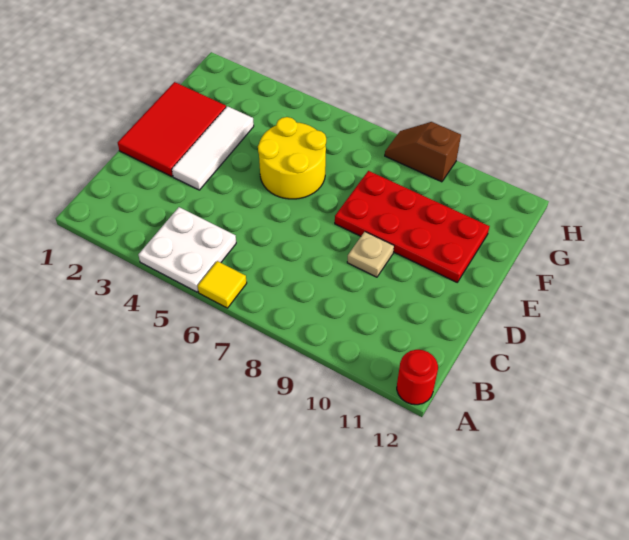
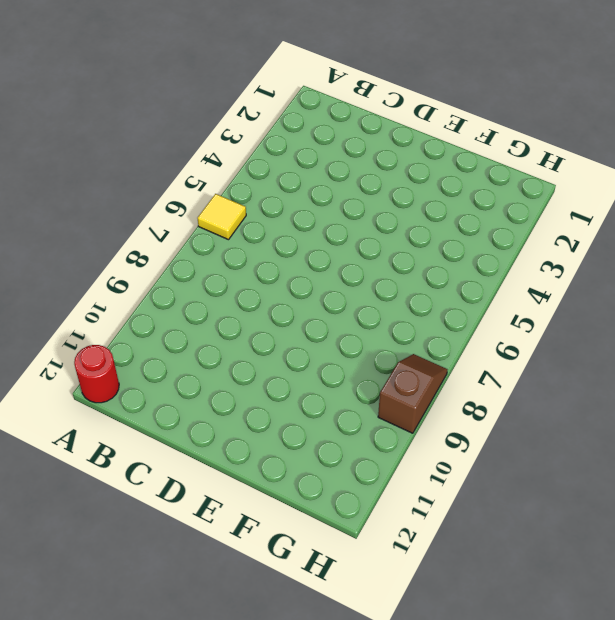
none -> white 2x2 plate [139,207,236,292]
none -> red 2x3 tile [118,82,226,176]

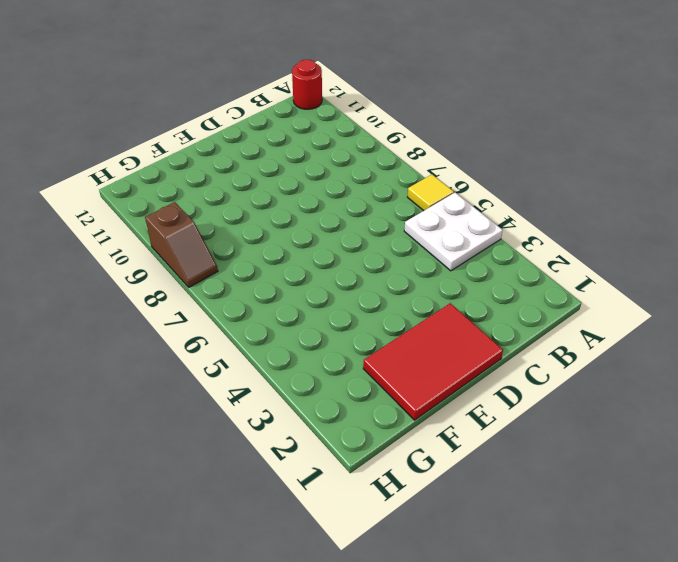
none -> white 1x3 tile [172,106,254,190]
none -> tan 1x1 plate [347,232,394,277]

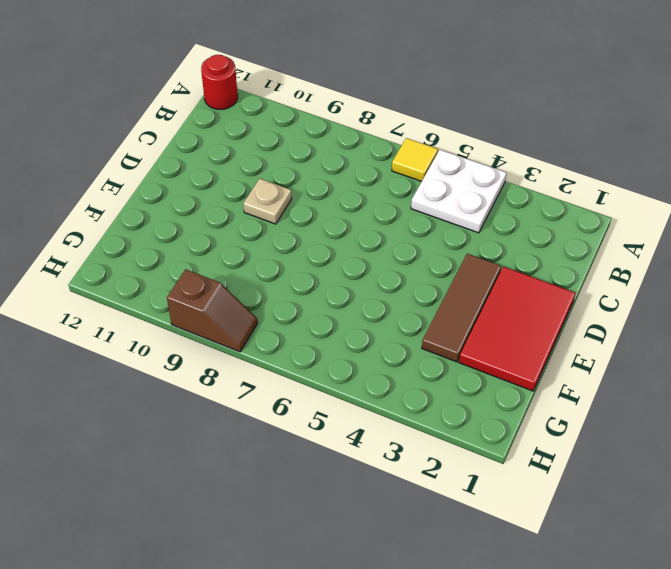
brown 1x3 tile [422,254,501,362] -> white 1x3 tile [172,106,254,190]
none -> yellow 2x2 round brick [258,117,326,199]
none -> red 2x4 plate [335,171,490,282]

